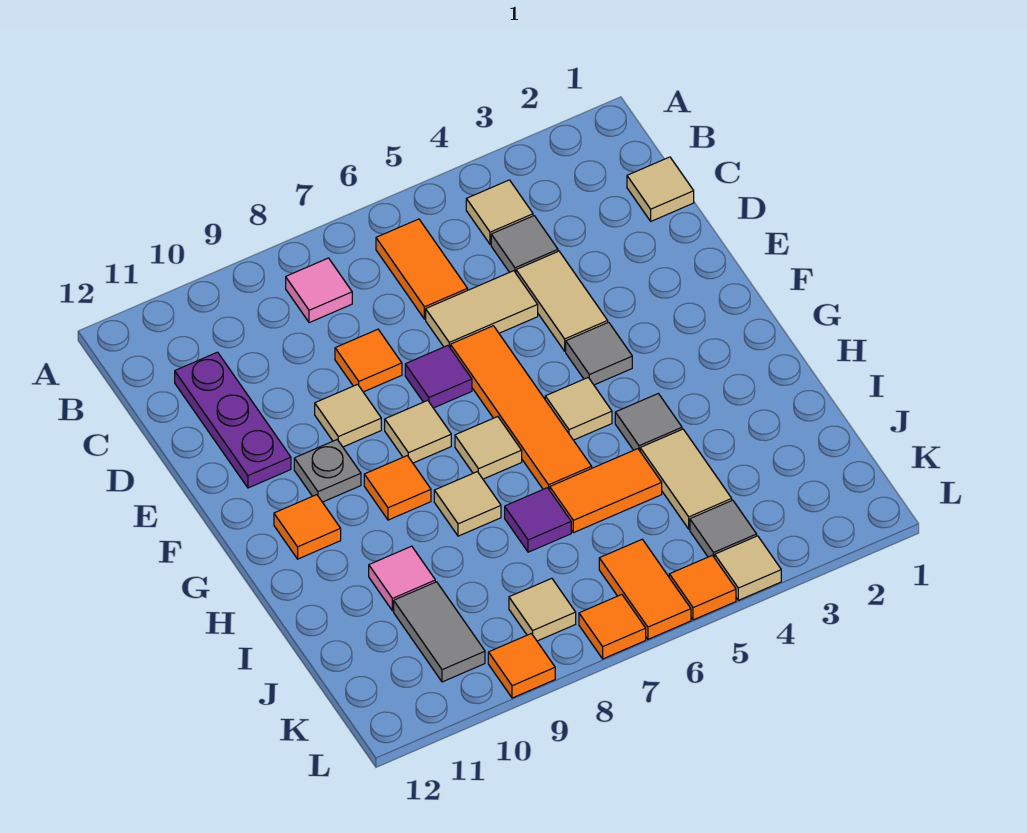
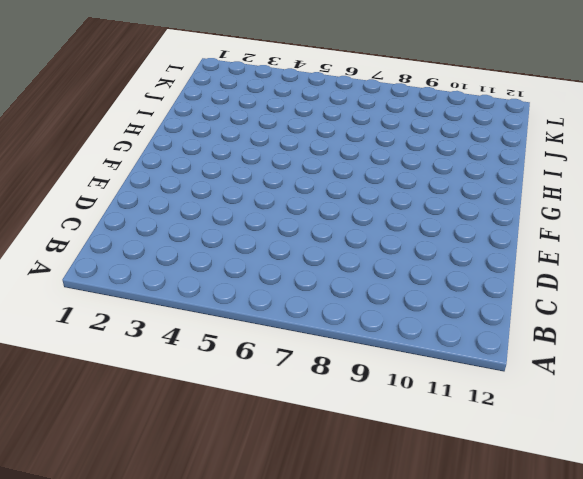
none -> tan 1x1 tile [466,180,533,244]
none -> orange 1x2 tile [376,219,468,319]
none -> pink 1x1 tile [286,258,352,323]
none -> tan 1x1 tile [627,157,694,221]

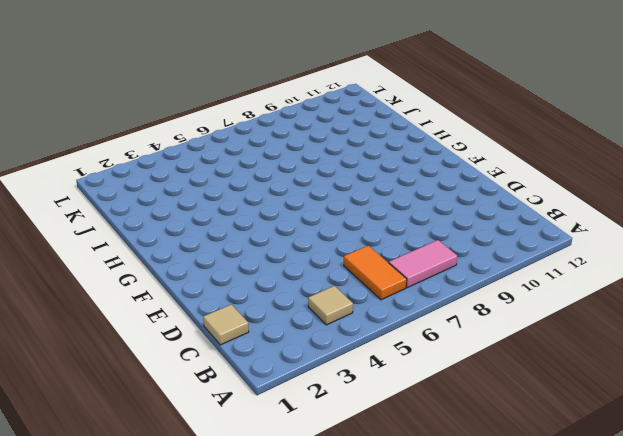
pink 1x2 tile [389,240,457,288] -> pink 1x1 tile [286,258,352,323]
none -> grey 1x1 tile [491,216,558,273]
none -> purple 1x3 plate [175,352,291,488]
none -> tan 1x2 tile [516,251,608,351]
none -> tan 1x2 tile [426,271,538,347]

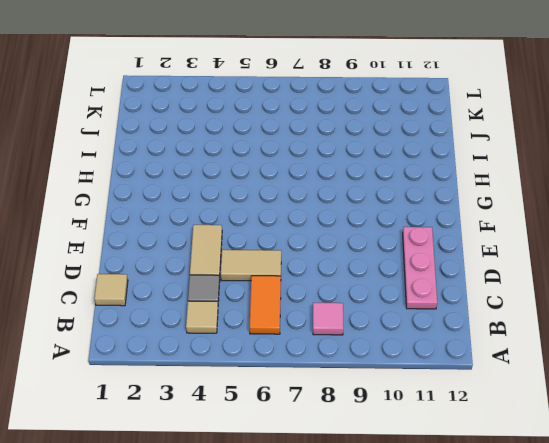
pink 1x3 plate [403,227,437,309] -> purple 1x3 plate [175,352,291,488]
none -> orange 1x1 tile [335,329,402,392]
none -> orange 1x4 tile [450,326,592,490]
none -> purple 1x1 tile [405,346,472,408]
none -> tan 1x1 tile [315,384,381,447]

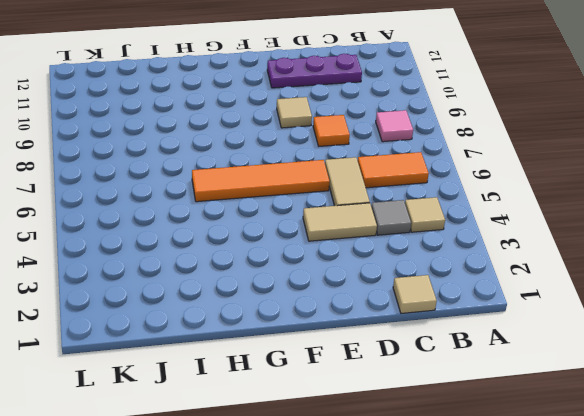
none -> purple 1x1 tile [405,346,472,408]
none -> grey 1x1 tile [566,322,632,385]
none -> tan 1x1 tile [385,400,451,463]
none -> grey 1x1 plate [294,440,361,502]

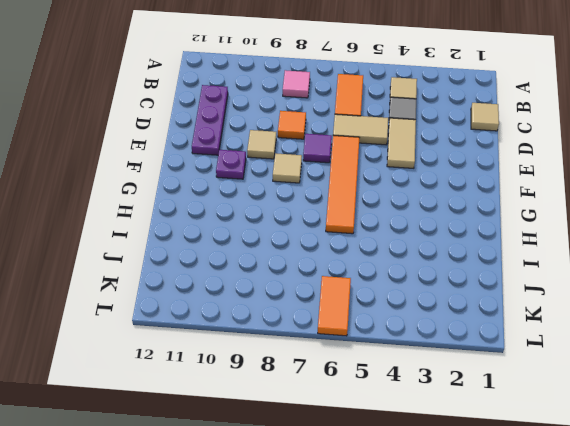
purple 1x1 plate [216,150,246,179] -> grey 1x1 plate [294,440,361,502]
none -> grey 1x1 tile [566,322,632,385]
none -> tan 1x1 tile [545,378,612,440]
none -> tan 1x1 tile [455,417,522,479]
none -> orange 1x1 tile [364,456,431,520]

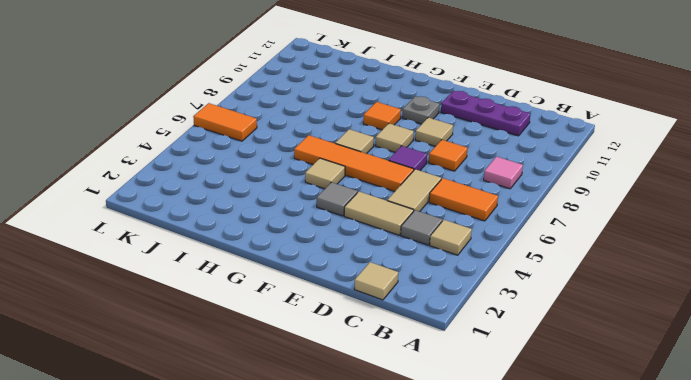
none -> orange 1x1 tile [274,495,341,559]
none -> grey 1x1 tile [615,394,682,451]
none -> tan 1x1 tile [434,472,501,536]
none -> tan 1x2 tile [640,429,732,529]

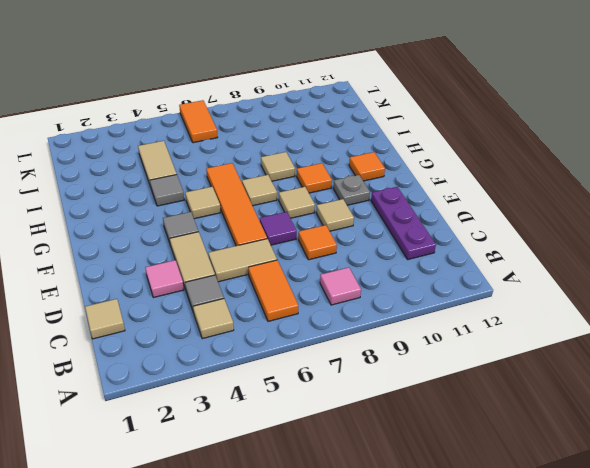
pink 1x1 tile [145,260,184,298] -> pink 1x1 tile moved to [369,546,435,611]
none -> orange 1x2 tile [550,449,662,533]
none -> purple 1x1 tile [505,488,571,552]
none -> grey 1x2 tile [394,582,485,682]
none -> grey 1x1 tile [690,500,757,558]

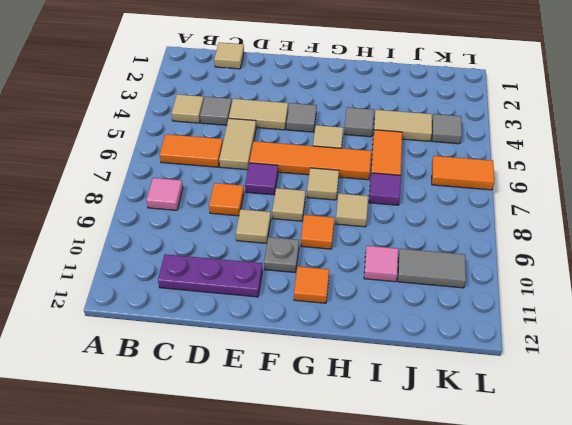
none -> tan 1x1 tile [509,578,576,641]
none -> tan 1x1 tile [715,536,781,600]
none -> orange 1x1 tile [669,555,736,620]
none -> orange 1x1 tile [579,595,646,659]

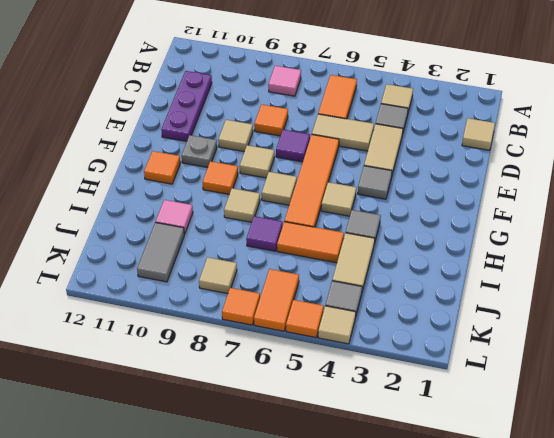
none -> orange 1x1 tile [488,634,555,698]

